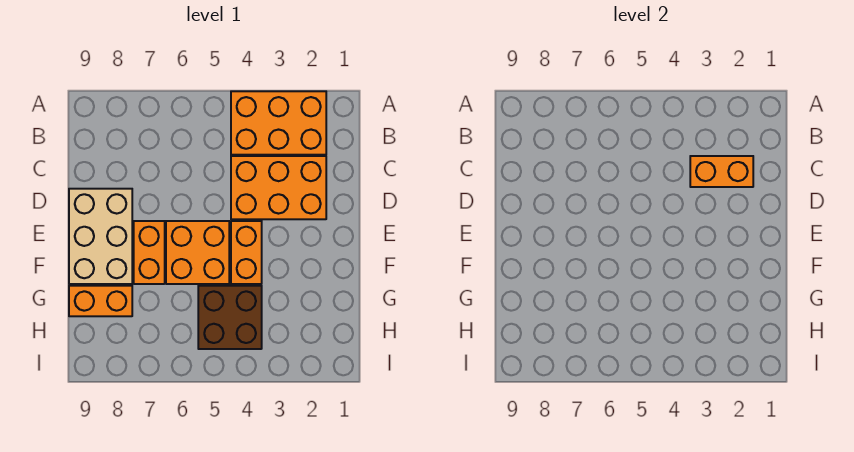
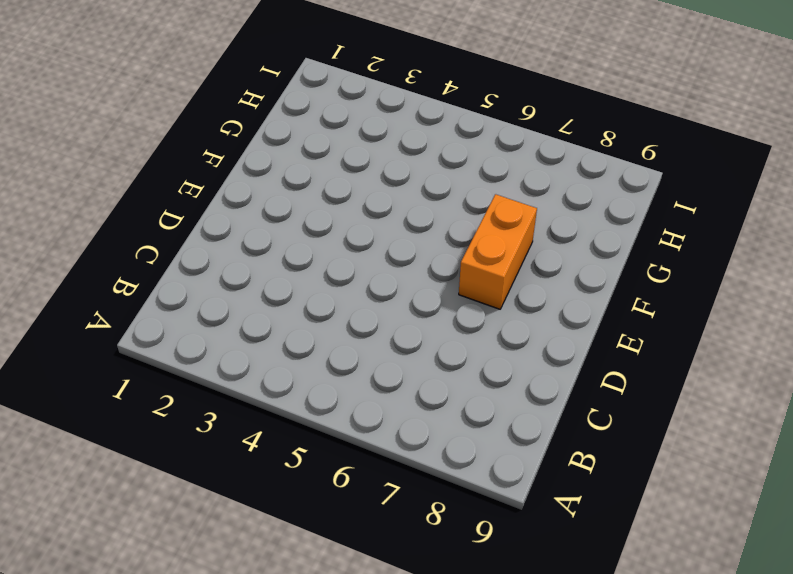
none -> orange 2x3 brick [231,91,326,155]
none -> orange 2x3 brick [231,156,326,219]

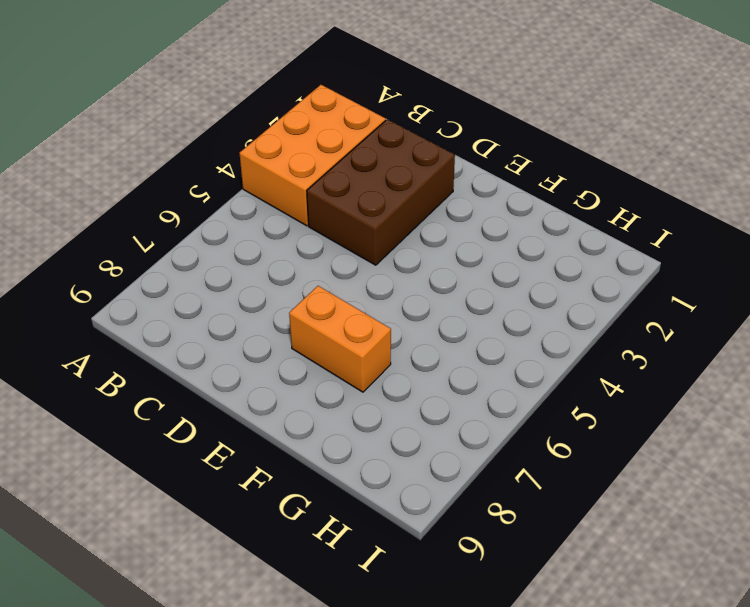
brown 2x3 brick [307,119,455,265] -> orange 2x3 brick [231,156,326,219]
none -> tan 2x3 brick [69,189,132,284]
none -> orange 1x2 brick [231,221,262,284]

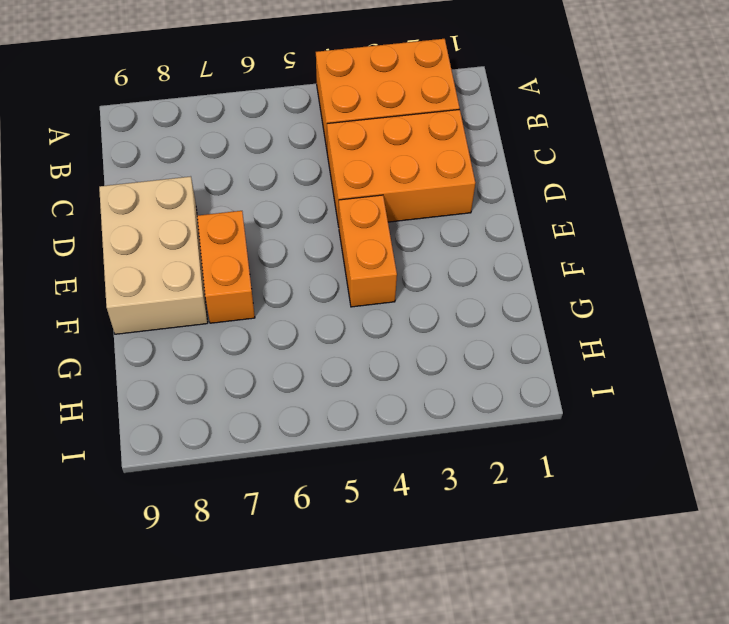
none -> orange 2x2 brick [166,221,229,284]
none -> brown 2x2 brick [198,286,262,349]

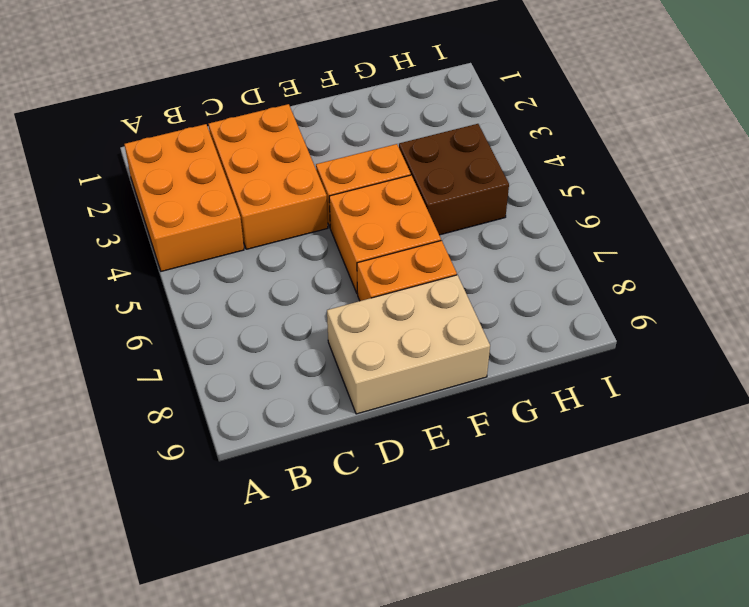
none -> orange 1x2 brick [69,286,132,316]
none -> orange 1x2 brick [690,156,753,187]

